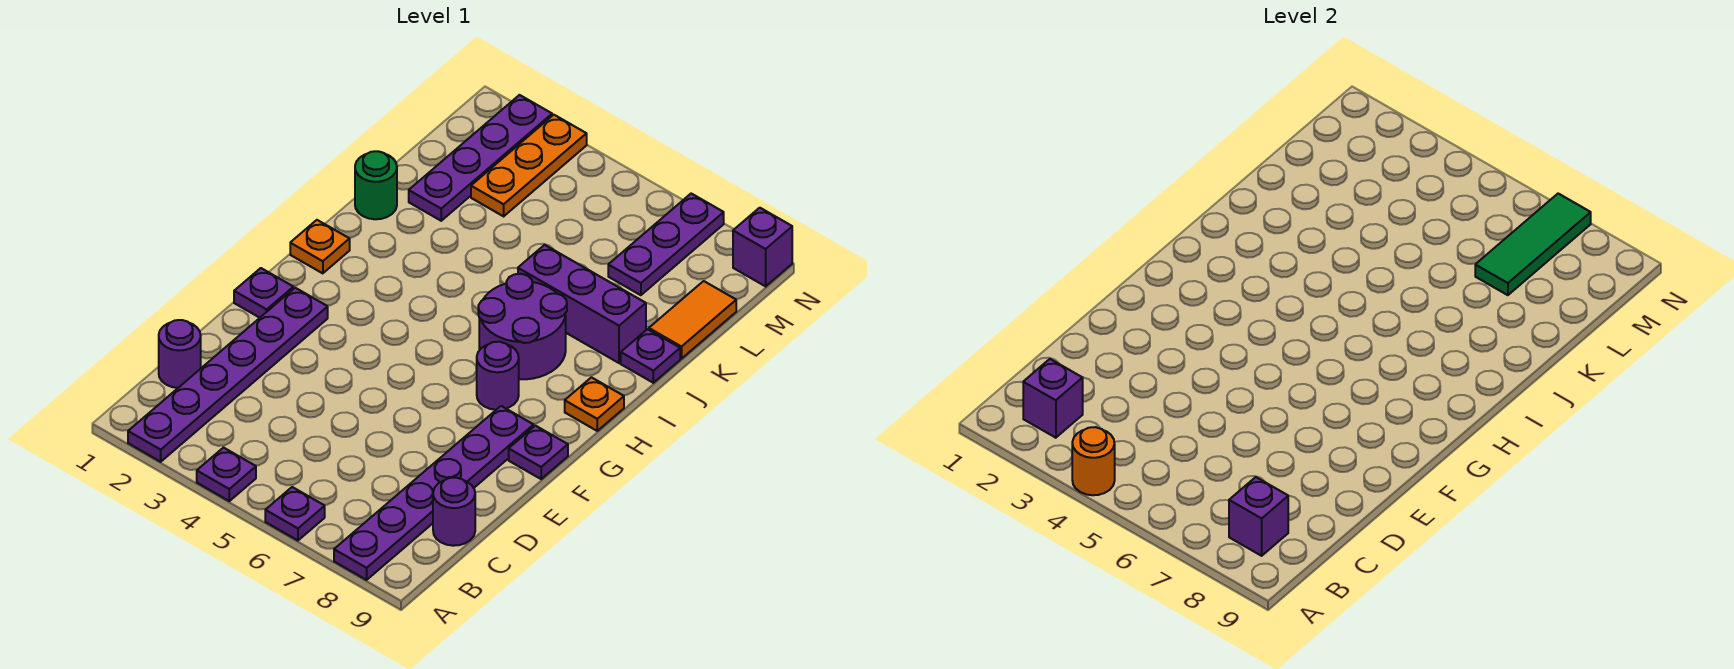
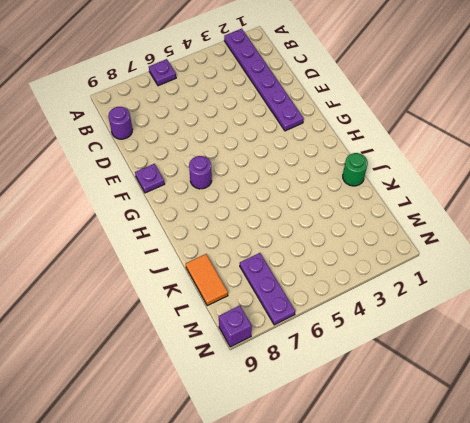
none -> purple 1x1 plate [197,448,256,501]
none -> purple 1x6 plate [334,406,534,580]
none -> purple 1x1 round brick [159,320,201,388]

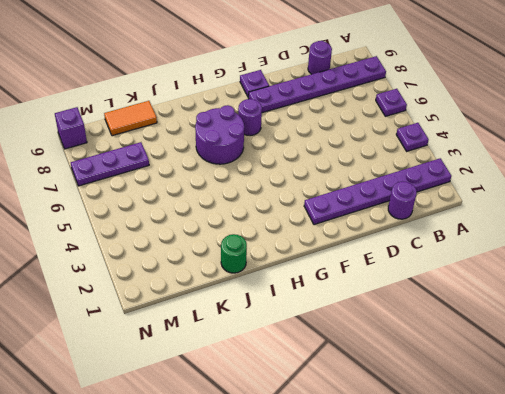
none -> purple 1x1 plate [234,268,293,318]
none -> orange 1x1 plate [290,220,350,273]
none -> orange 1x1 plate [565,377,624,431]

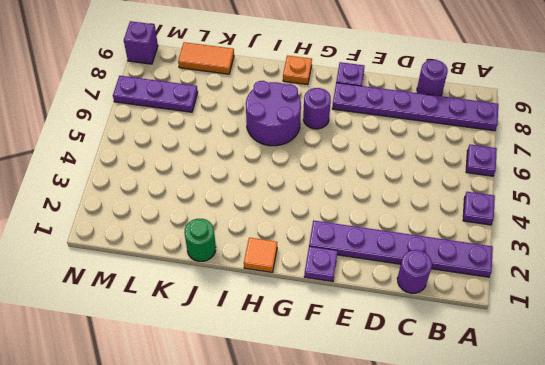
orange 1x1 tile [244,238,277,272] -> orange 1x1 plate [290,220,350,273]
none -> purple 1x3 brick [518,245,646,363]
none -> purple 1x1 plate [621,329,680,383]
none -> purple 1x4 plate [409,95,552,221]

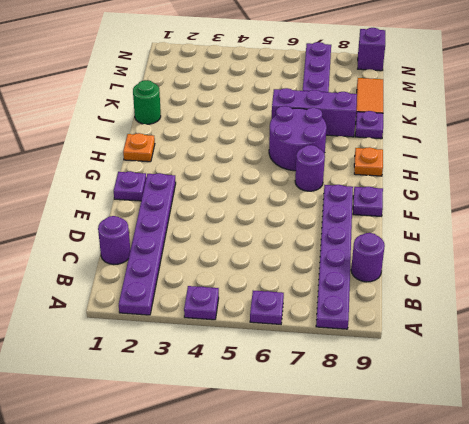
none -> purple 1x4 plate [409,95,552,221]
none -> orange 1x3 plate [471,115,587,216]
none -> orange 1x1 round brick [1072,427,1115,495]

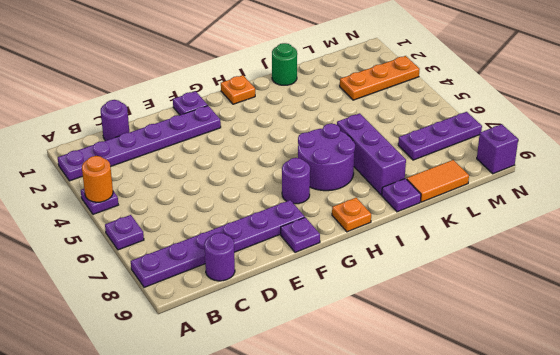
none -> purple 1x4 plate [409,95,552,221]
none -> purple 1x1 brick [1023,359,1083,438]
none -> purple 1x1 brick [1229,477,1288,556]

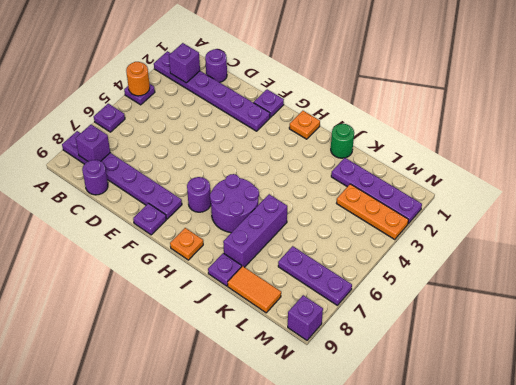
none -> green 1x3 tile [1475,194,1591,295]

